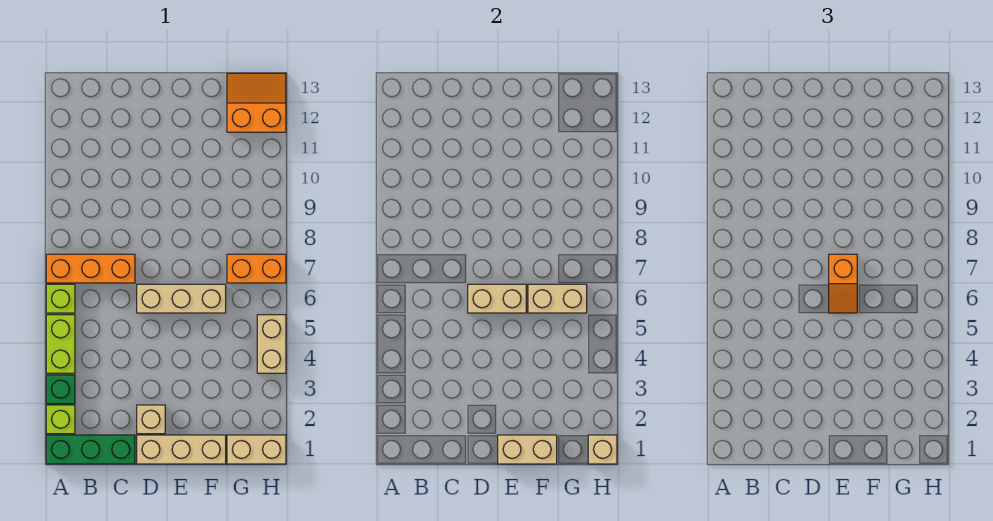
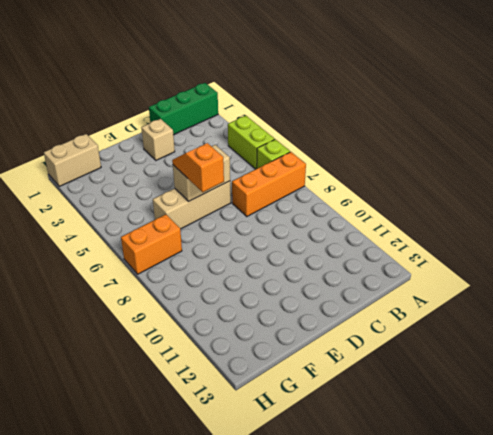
none -> lime 1x1 brick [46,405,75,434]
none -> green 1x1 brick [46,375,75,404]
none -> tan 1x3 brick [137,435,226,464]

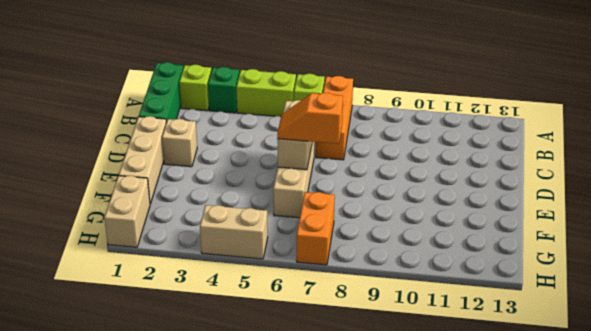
none -> orange 2x2 slope [227,73,286,132]
none -> tan 1x2 brick [498,435,557,464]
none -> tan 1x2 brick [528,284,587,313]

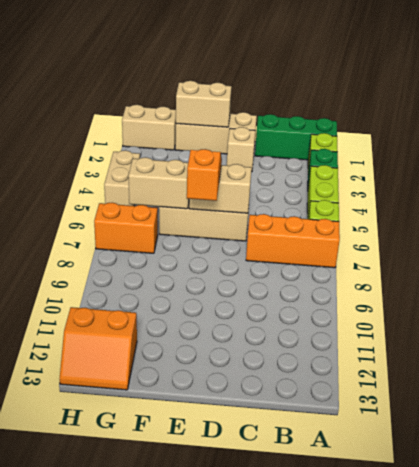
none -> tan 1x1 brick [588,435,617,464]

